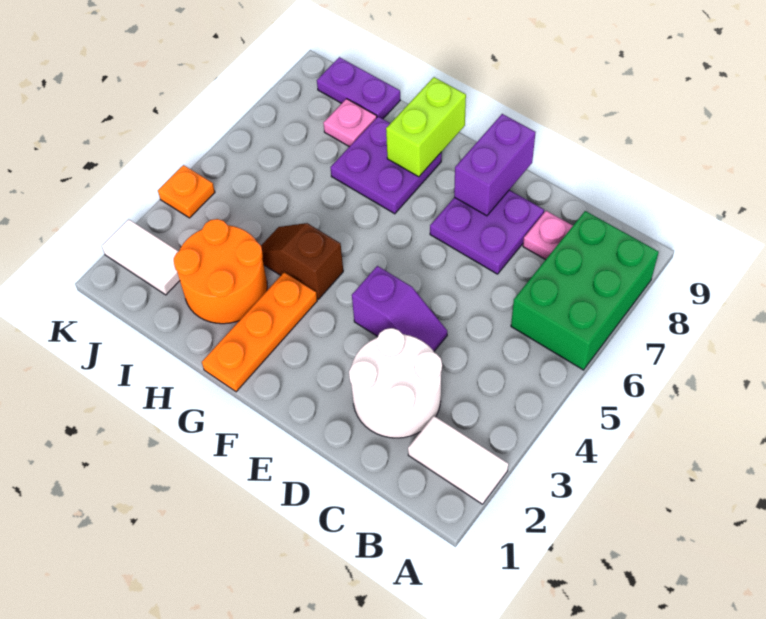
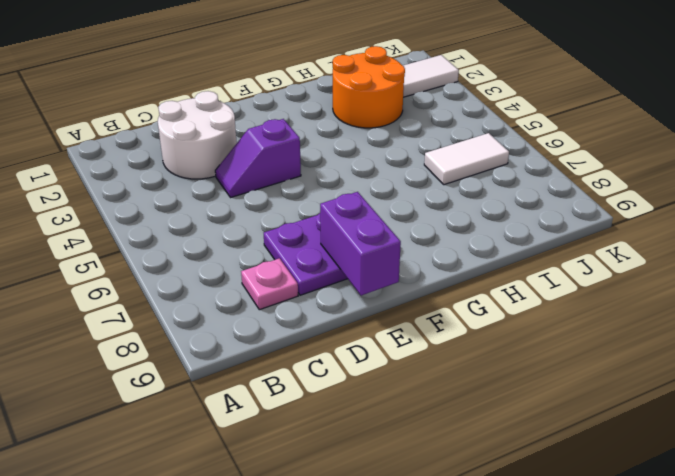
white 1x2 tile [424,133,509,185] -> white 1x2 tile moved to [408,416,508,504]
none -> green 2x3 brick [511,211,659,370]
none -> orange 1x3 plate [202,272,317,392]
none -> brown 1x2 slope [261,223,343,299]

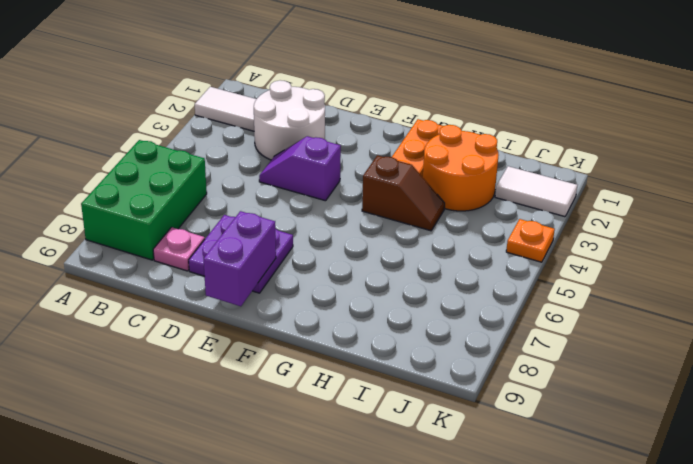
none -> purple 2x2 plate [330,117,442,214]
none -> pink 1x1 plate [324,99,377,147]
none -> purple 1x2 plate [317,57,400,119]

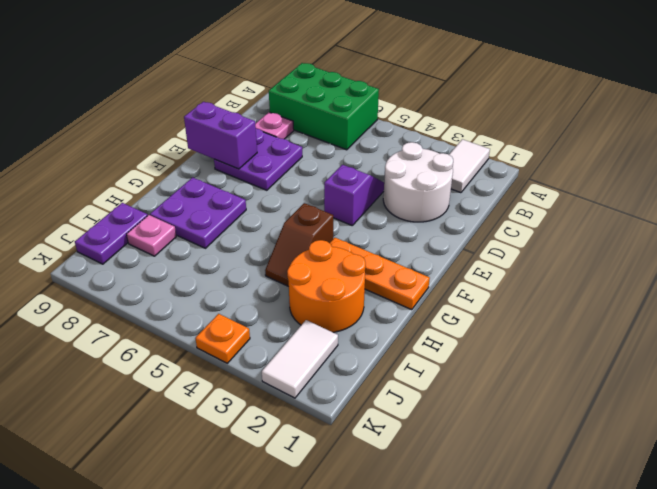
none -> lime 1x2 brick [386,77,466,177]

